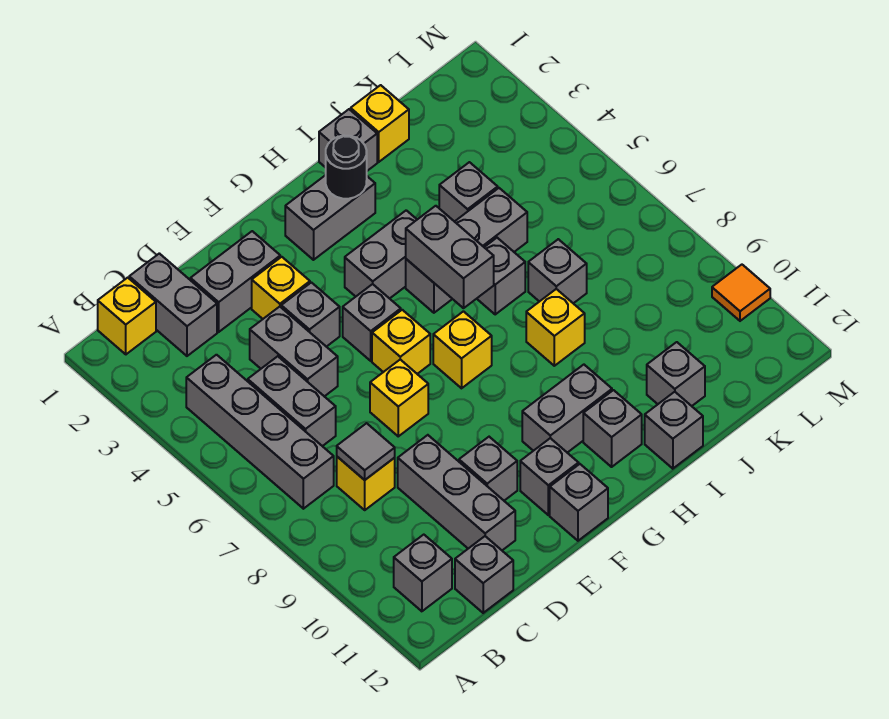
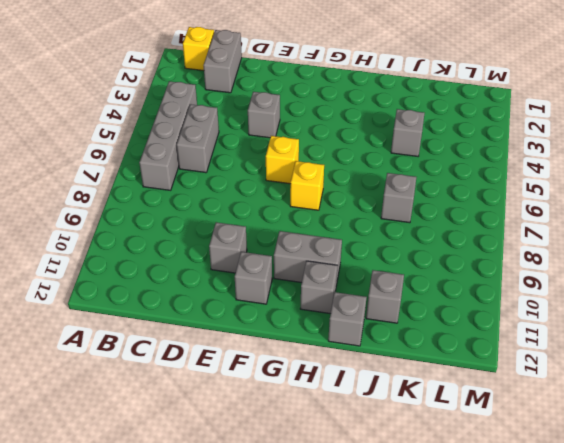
none -> grey 1x1 brick [394,535,452,611]
none -> yellow 1x1 brick [337,457,395,510]
none -> grey 1x1 brick [455,536,513,613]
none -> grey 1x2 brick [190,231,280,332]

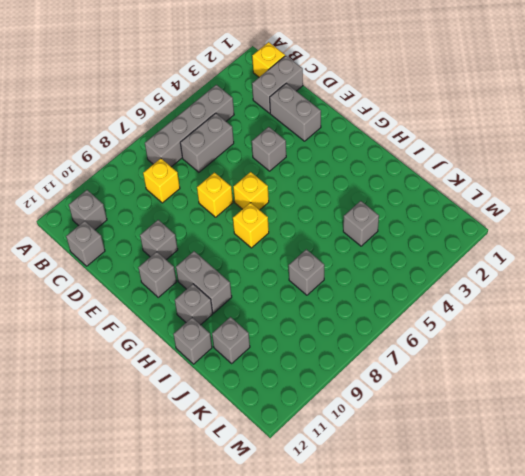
none -> grey 1x2 brick [250,307,338,396]
none -> grey 1x3 brick [398,435,515,550]
none -> yellow 1x1 brick [252,257,310,319]
none -> grey 1x1 brick [343,284,401,361]

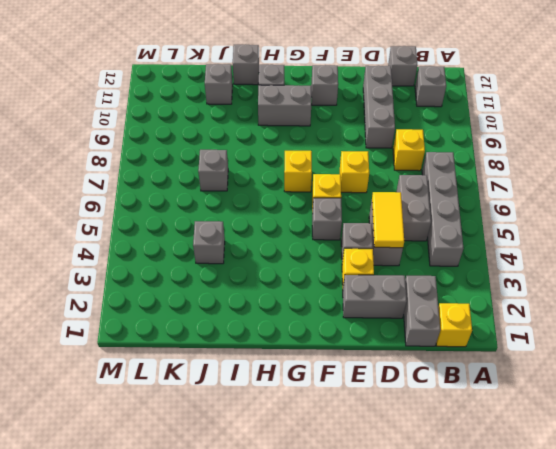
yellow 1x2 tile [372,192,404,248] -> none
none -> grey 1x1 brick [459,437,517,501]
none -> grey 1x1 brick [550,464,608,541]
none -> grey 1x2 brick [285,175,375,260]
none -> grey 1x2 brick [345,210,417,299]

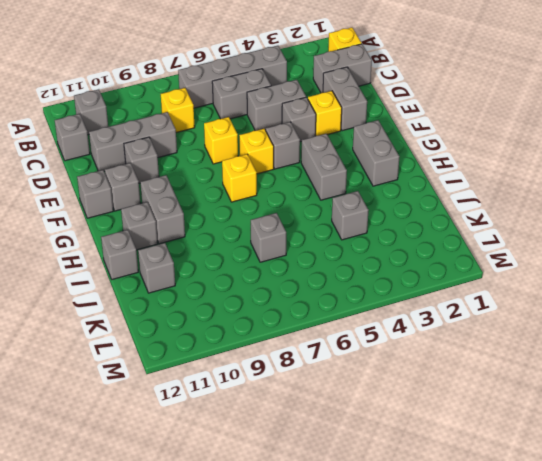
none -> grey 1x3 brick [406,188,527,313]
none -> grey 1x1 brick [319,109,377,171]
none -> grey 1x1 brick [477,238,525,314]
none -> yellow 1x1 brick [526,289,585,366]

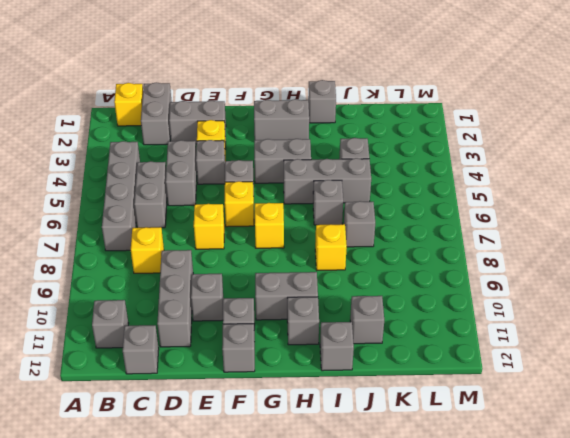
none -> yellow 1x1 brick [351,85,409,162]
none -> orange 1x1 tile [712,265,770,321]
none -> grey 1x1 tile [337,423,395,480]
none -> black 1x1 round brick [326,135,367,199]

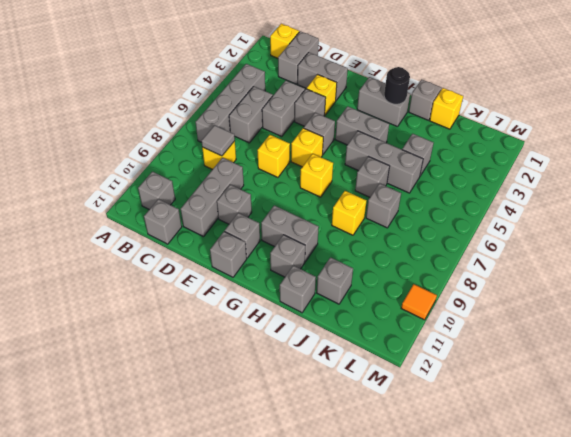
none -> grey 1x2 brick [406,206,494,308]

